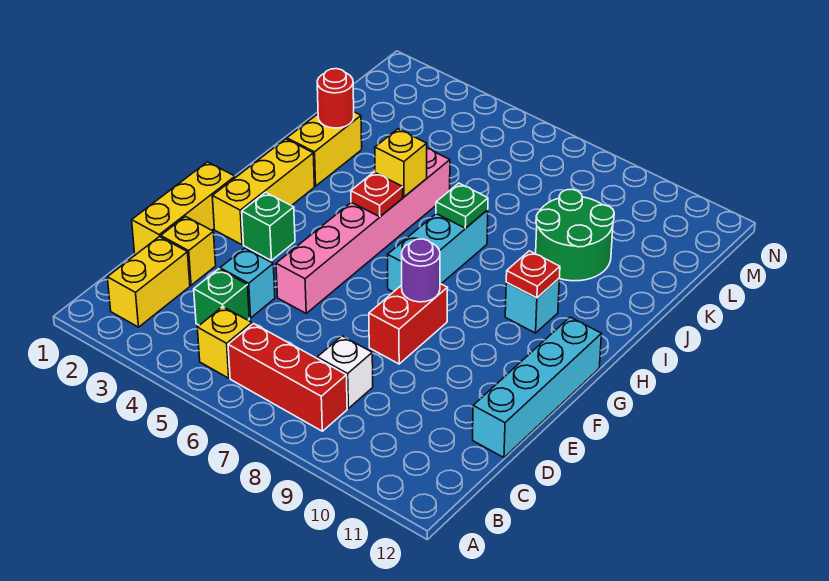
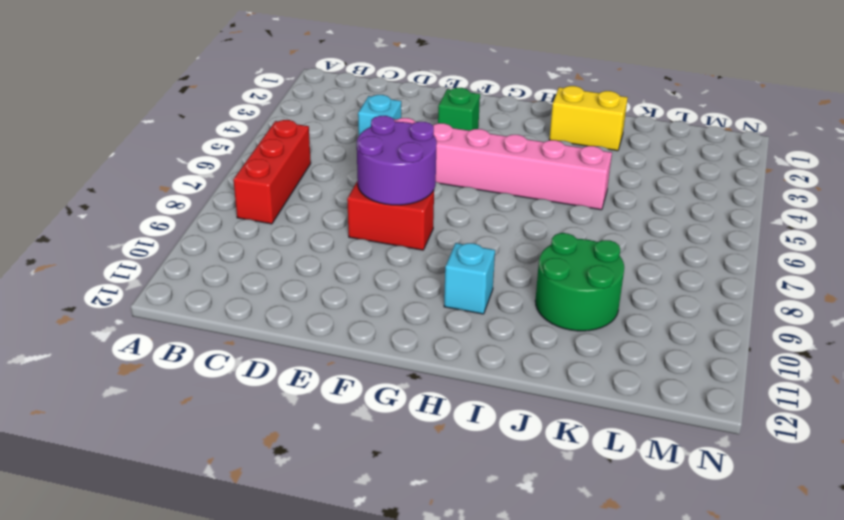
purple 2x2 round brick [357,116,437,205] -> purple 1x1 round brick [402,239,440,302]
none -> yellow 1x2 brick [107,237,190,327]
none -> yellow 1x1 brick [197,307,252,378]
none -> green 1x1 brick [194,269,249,325]

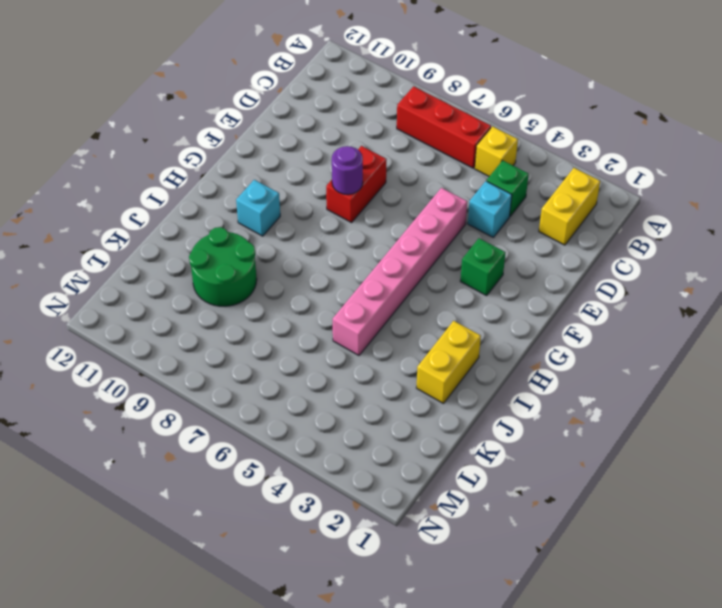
none -> white 1x1 brick [317,336,373,408]
none -> yellow 1x3 brick [132,162,235,255]
none -> yellow 1x1 brick [161,216,216,285]

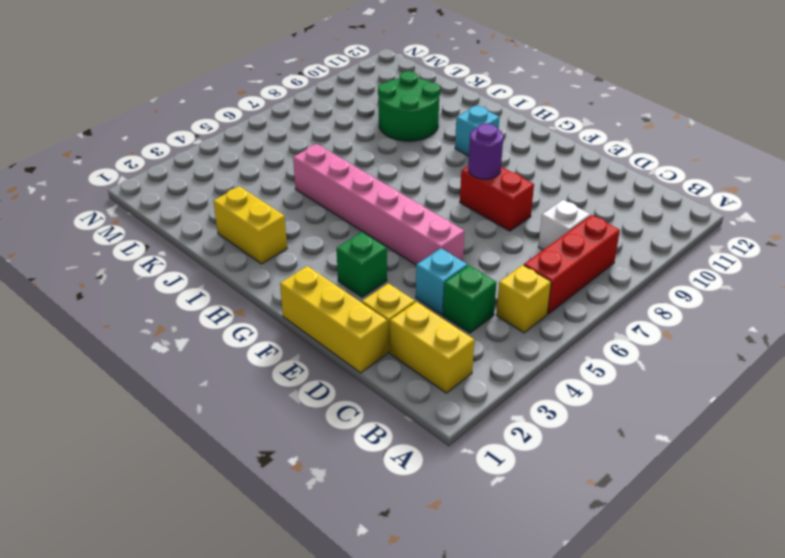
none -> cyan 1x4 brick [473,317,601,458]
none -> yellow 1x3 brick [212,139,314,245]
none -> cyan 1x3 brick [388,210,488,292]

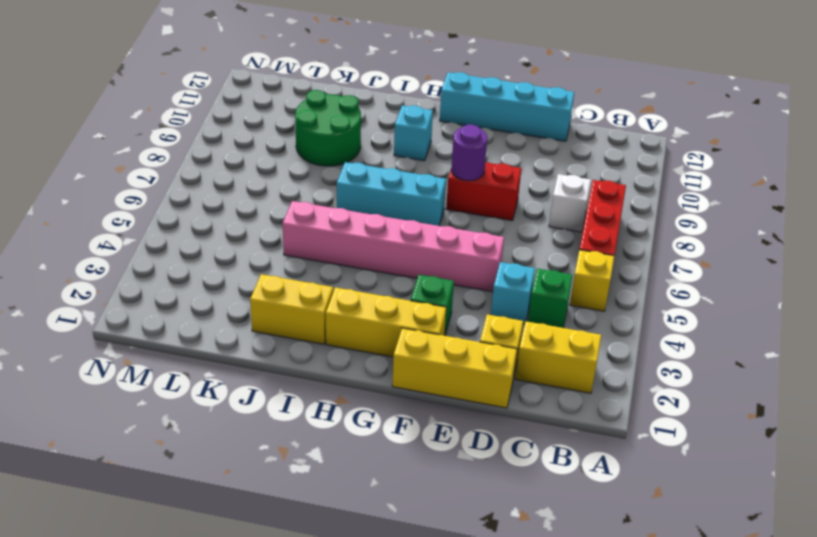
none -> red 1x1 plate [351,172,403,217]
none -> red 1x1 plate [506,251,560,298]
none -> yellow 1x1 brick [375,129,427,197]

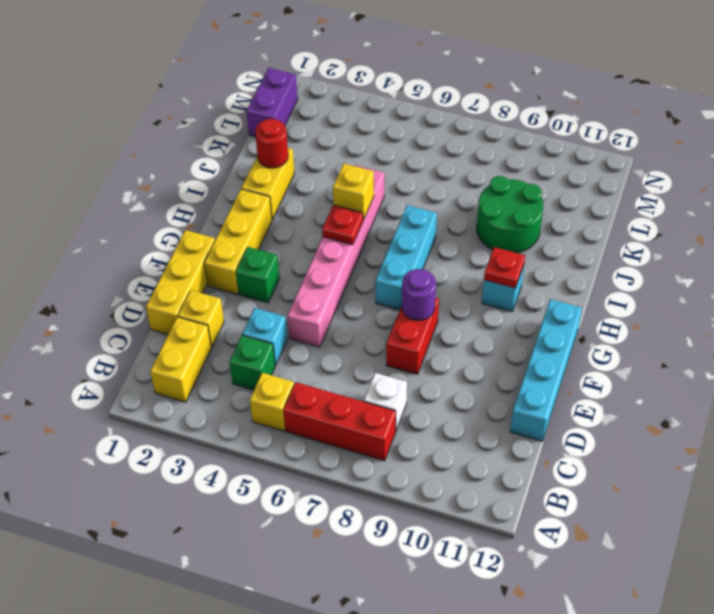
purple 1x2 brick [247,68,298,137] -> none
none -> green 1x1 plate [436,183,488,228]

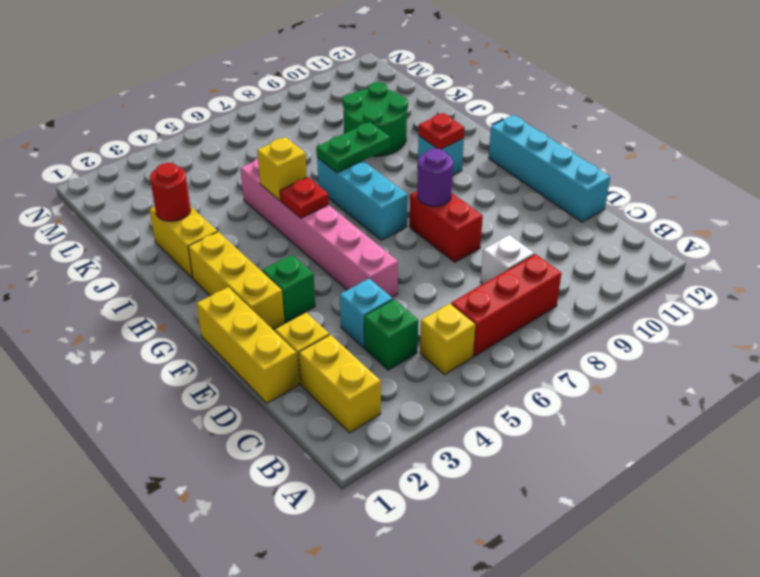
green 1x2 plate [317,122,390,173] -> green 1x1 plate [436,183,488,228]

